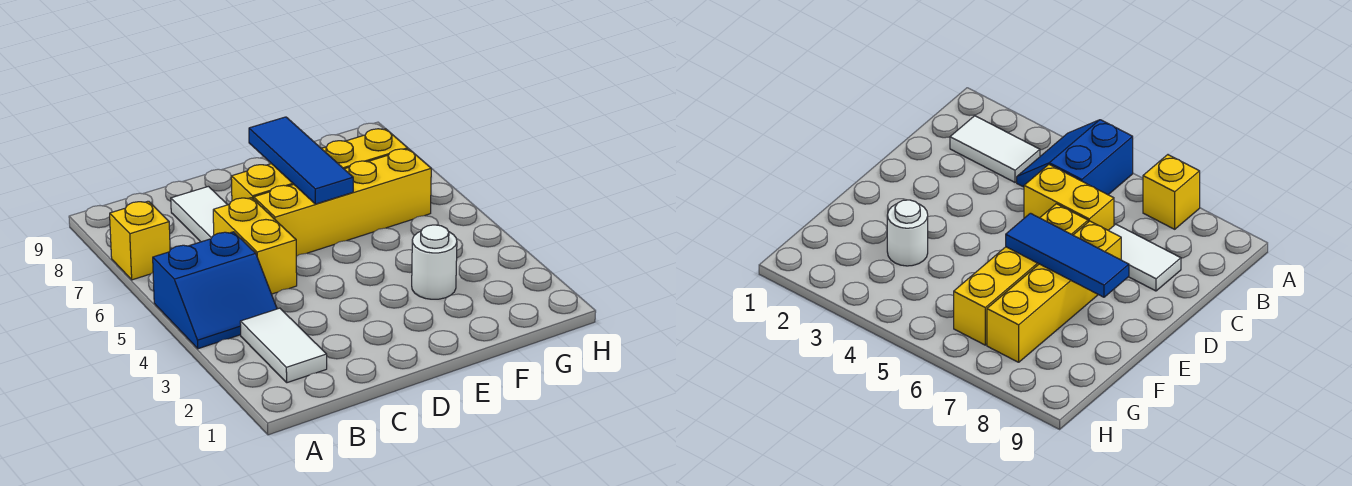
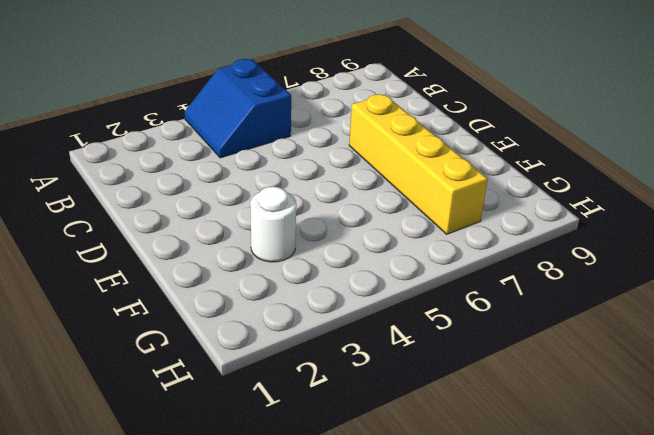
none -> yellow 1x1 brick [110,201,170,280]
none -> white 1x2 tile [240,308,327,383]

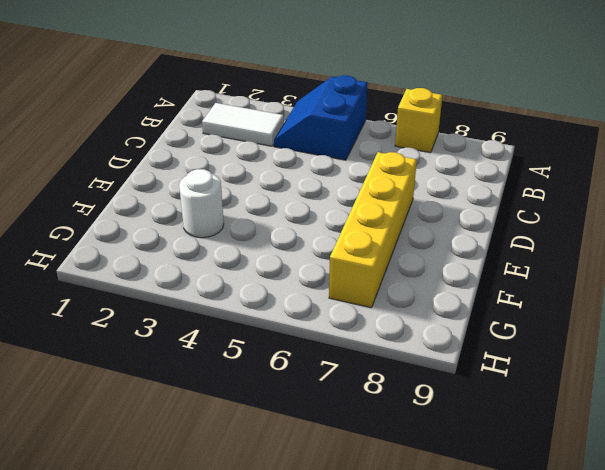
none -> yellow 1x2 brick [213,198,297,294]
none -> white 1x2 tile [171,186,227,242]

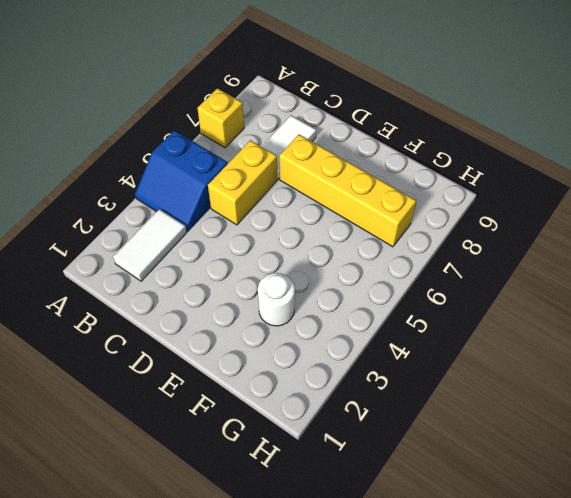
none -> yellow 1x4 brick [254,149,431,256]
none -> blue 1x3 tile [249,117,353,204]

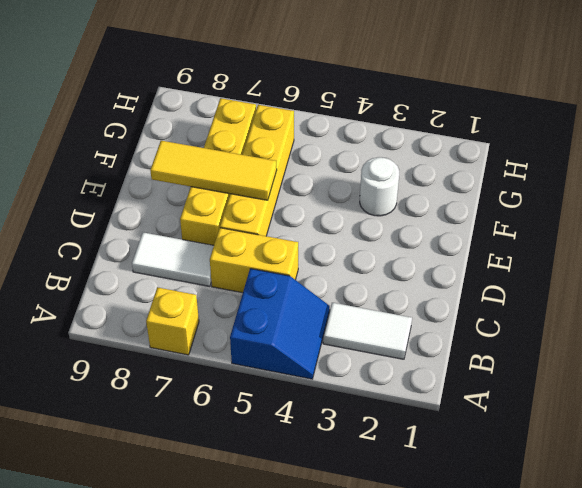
yellow 1x3 tile [150,141,277,200] -> blue 1x3 tile [249,117,353,204]

